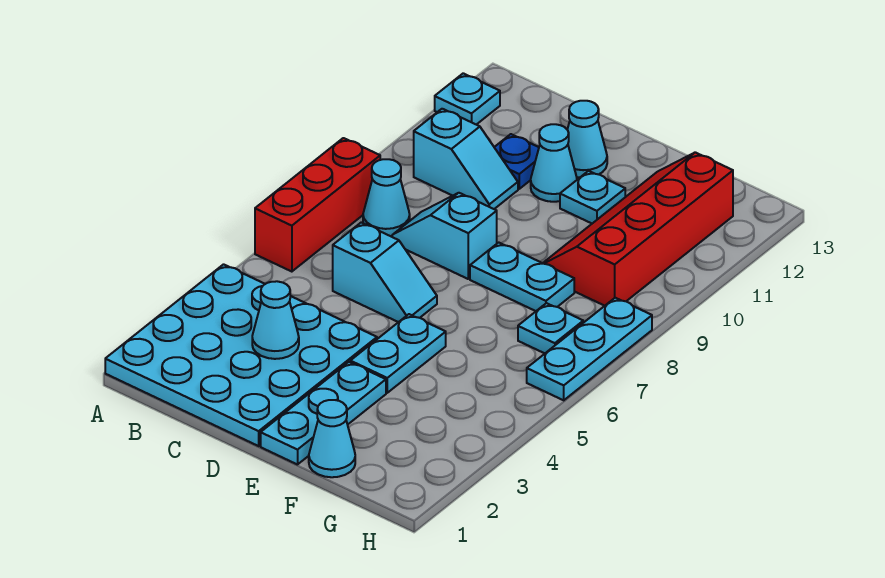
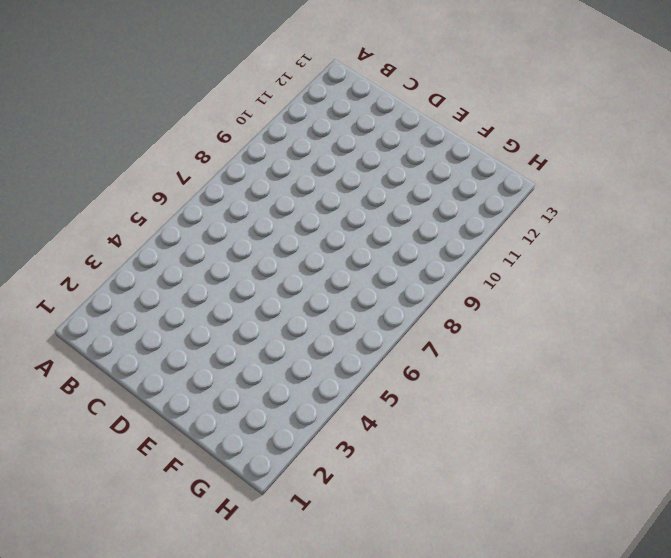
none -> cyan 4x4 plate [105,264,377,446]
none -> red 1x3 brick [255,138,380,272]
none -> cyan 1x1 plate [435,73,500,125]

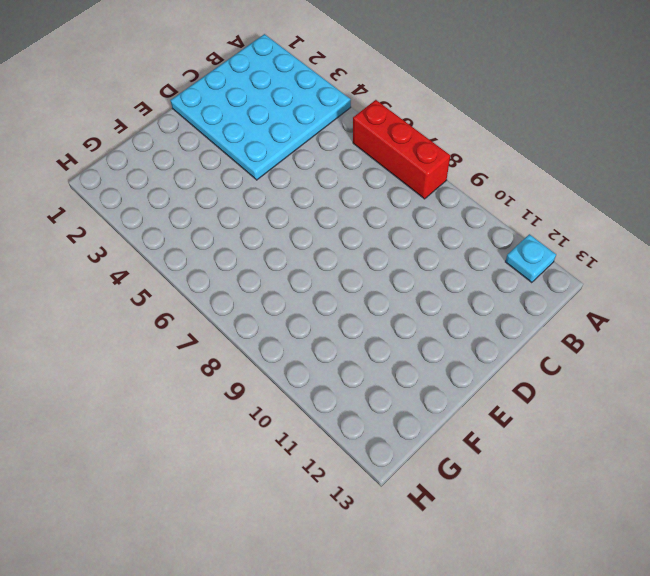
none -> cyan 1x1 cone [363,159,410,236]
none -> cyan 1x2 slope [414,109,518,209]
none -> cyan 1x2 slope [333,223,437,322]

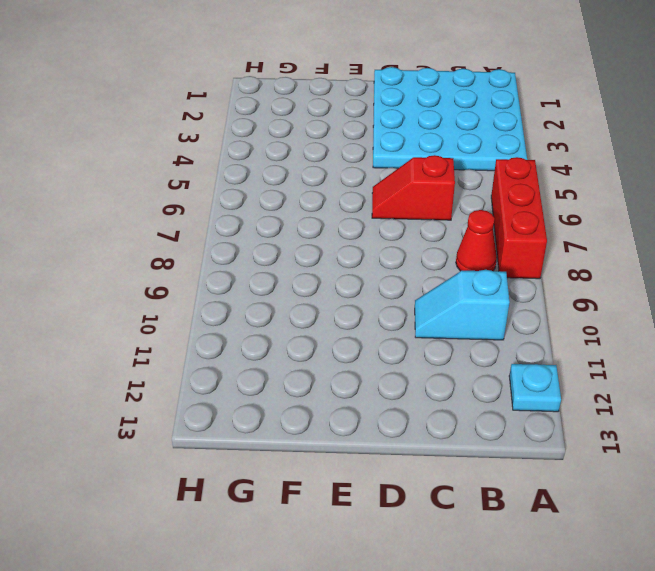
red 1x1 cone [456,210,497,271] -> cyan 1x1 cone [363,159,410,236]
red 1x2 slope [372,155,455,220] -> cyan 1x2 slope [333,223,437,322]
none -> cyan 1x2 slope [392,193,497,279]
none -> blue 1x1 plate [494,134,539,189]
none -> cyan 1x1 cone [531,124,577,202]

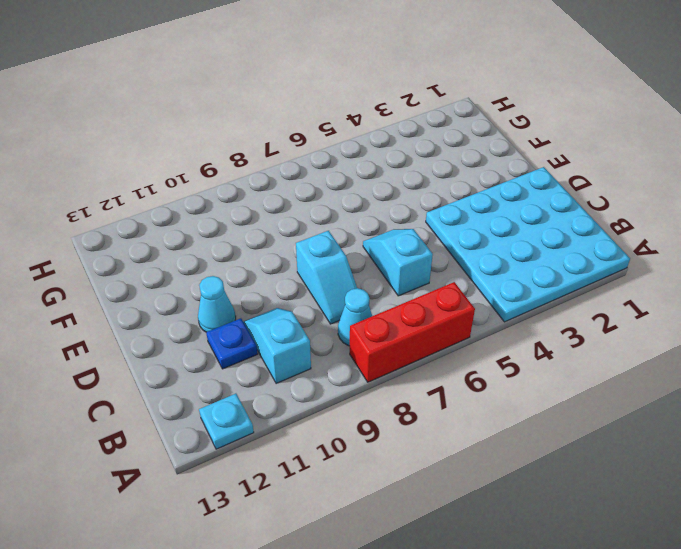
none -> cyan 1x1 cone [567,101,607,178]
none -> cyan 1x3 plate [261,362,386,465]
none -> cyan 1x2 plate [350,314,446,393]

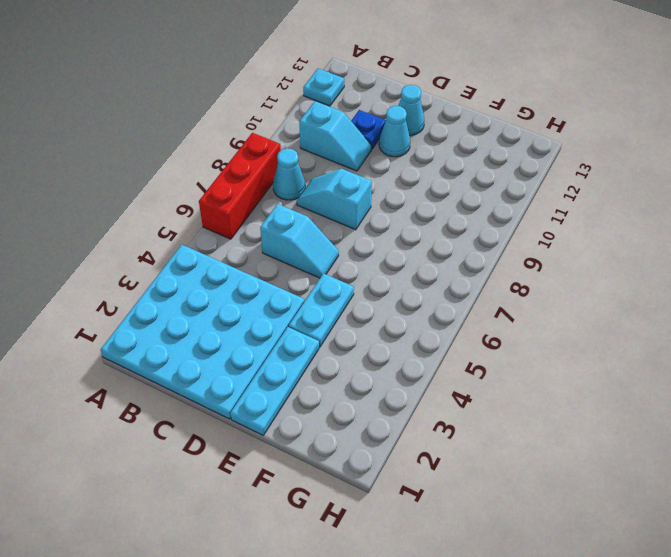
none -> cyan 1x2 plate [470,243,574,311]
none -> cyan 1x1 plate [560,171,625,223]
none -> cyan 1x1 cone [309,400,355,477]

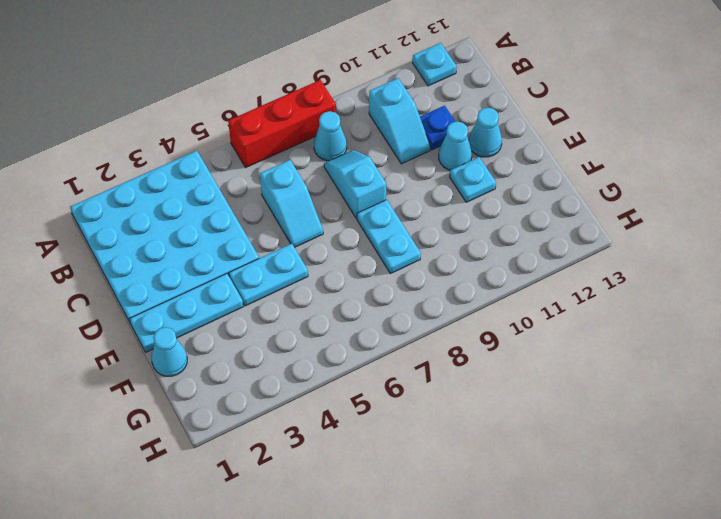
none -> red 2x4 slope [543,152,733,306]
none -> cyan 1x1 plate [518,303,583,353]
none -> cyan 1x3 plate [527,298,652,400]

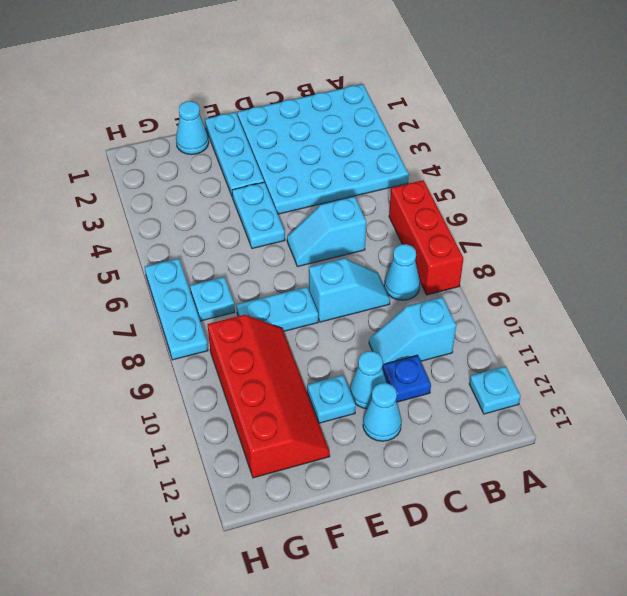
none -> cyan 1x1 cone [252,281,299,359]

